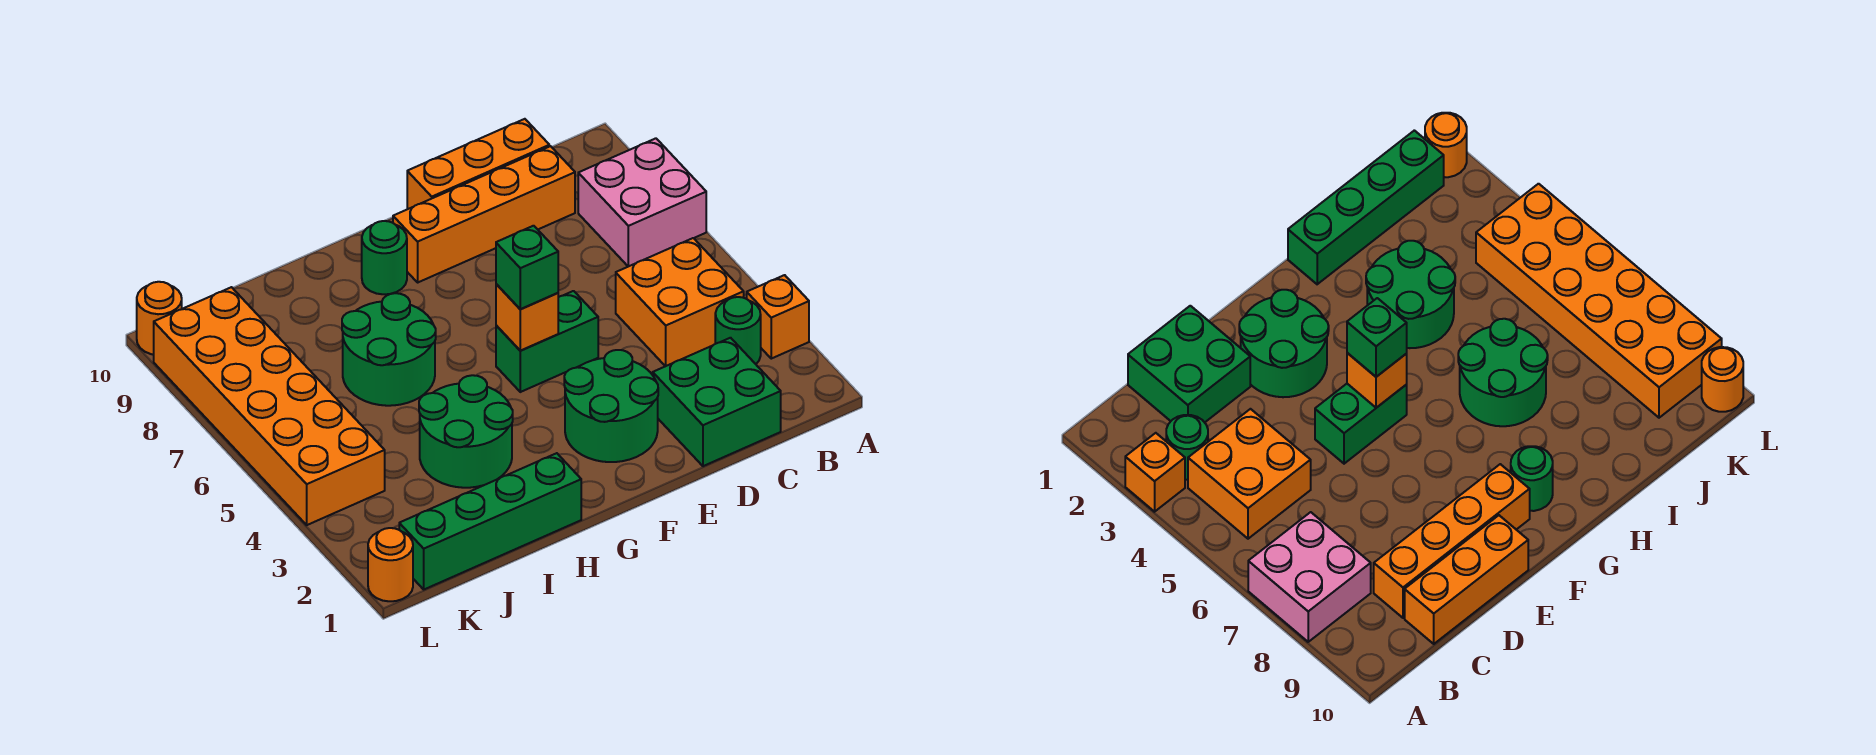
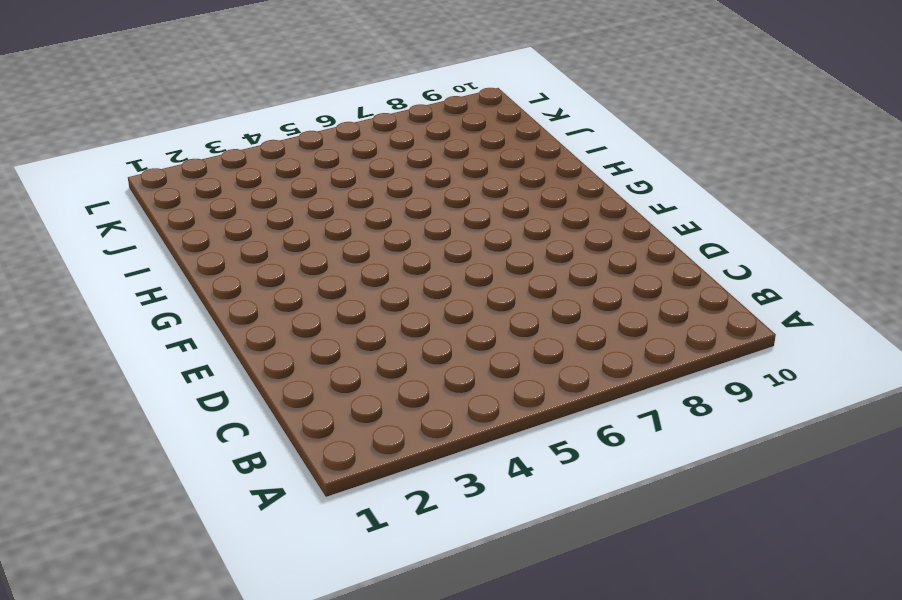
none -> orange 1x1 brick [747,275,809,359]
none -> pink 2x2 brick [578,138,706,266]
none -> green 1x1 round brick [715,297,761,364]

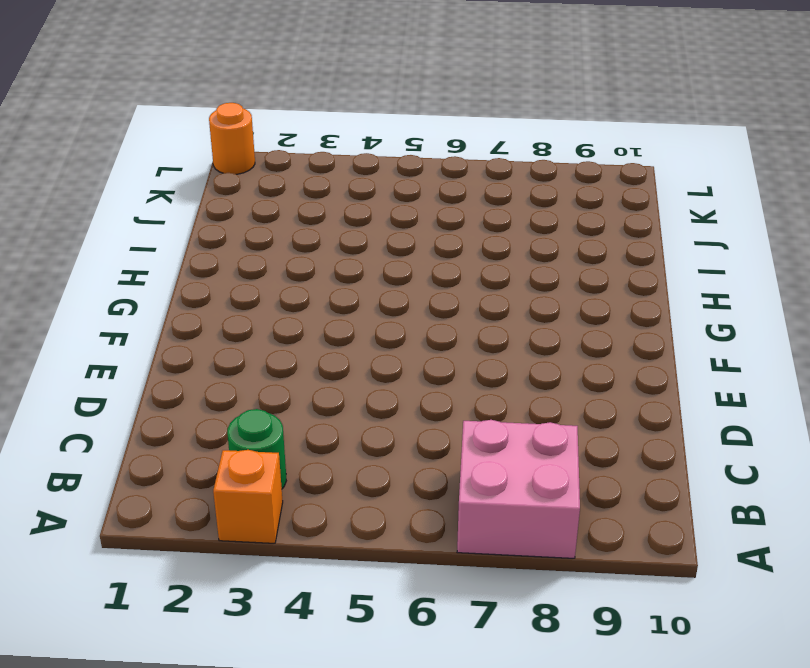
none -> orange 2x2 brick [616,238,744,366]
none -> green 2x2 brick [652,338,781,466]
none -> orange 1x4 brick [393,146,575,282]

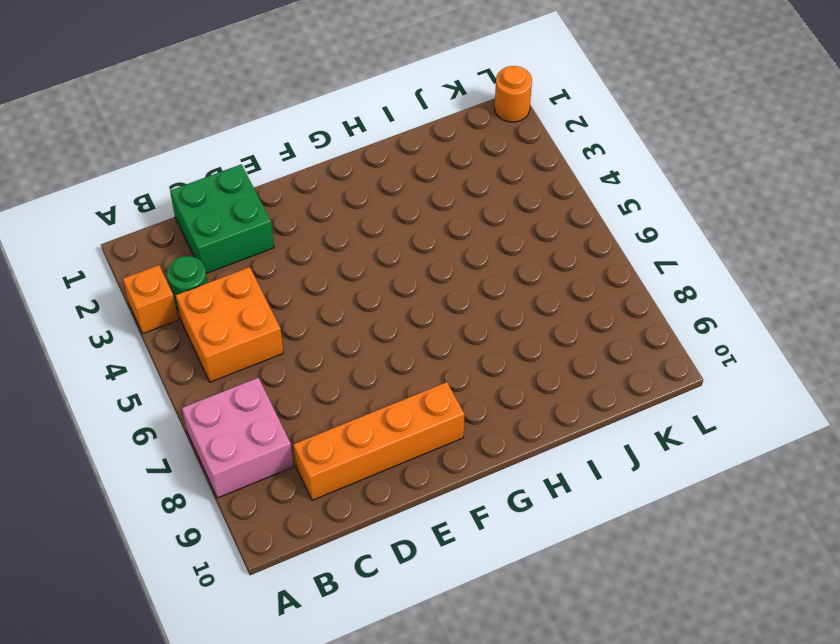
none -> orange 1x3 brick [407,119,549,209]
none -> green 2x2 round brick [564,350,658,462]
none -> green 1x2 brick [496,291,598,392]

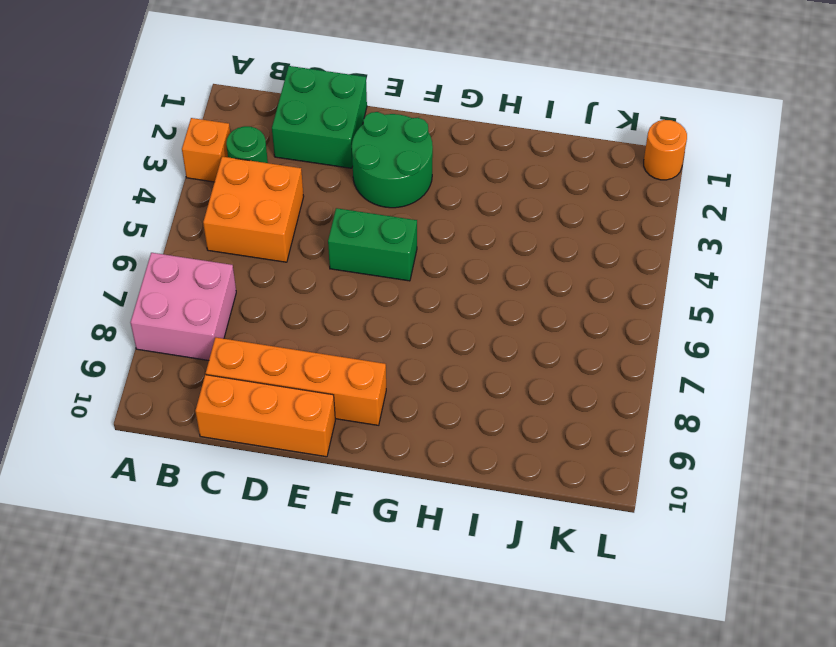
none -> green 1x1 round brick [362,221,407,294]
none -> green 1x4 brick [399,453,581,589]
none -> green 2x2 round brick [419,375,513,488]

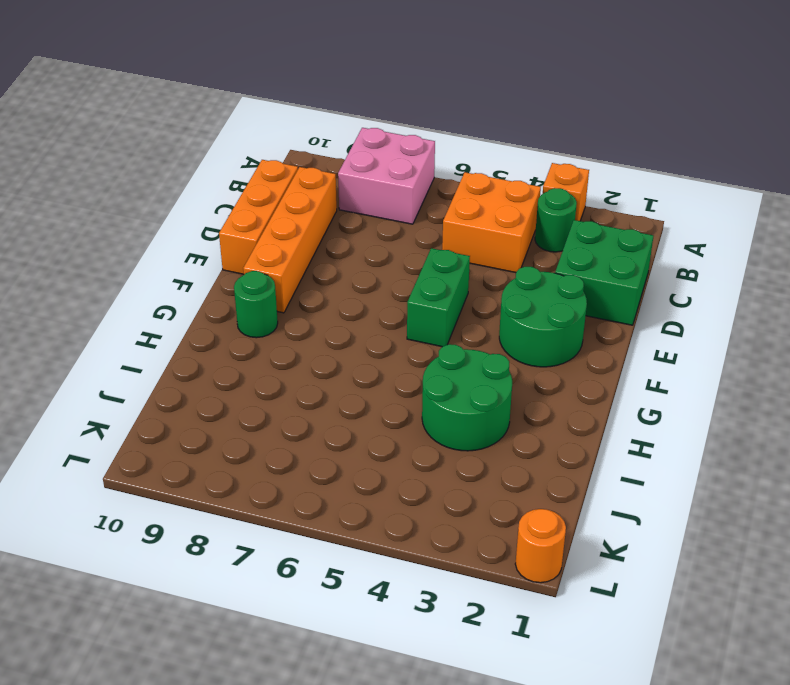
none -> green 1x4 brick [399,453,581,589]
none -> green 2x2 round brick [342,293,436,406]
none -> orange 2x6 brick [154,287,385,525]

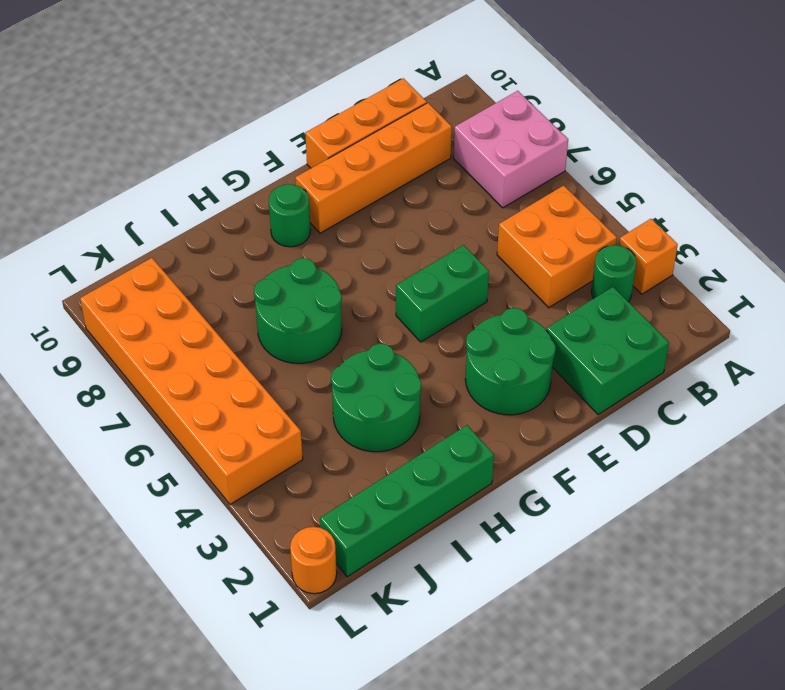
none -> orange 1x1 round brick [137,282,182,355]
none -> orange 1x1 brick [496,284,558,351]
none -> green 1x1 brick [496,226,558,309]

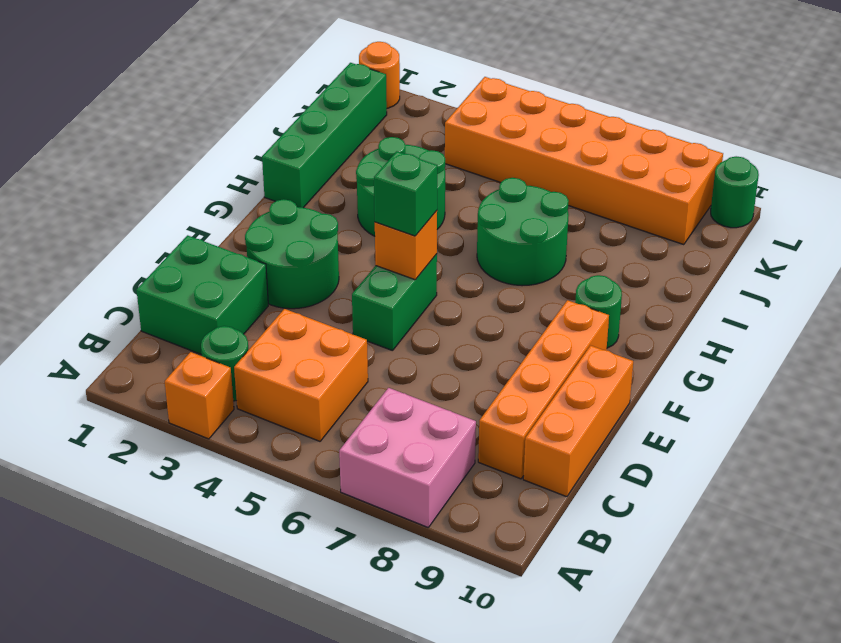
green 1x1 round brick [711,156,759,228] -> orange 1x1 round brick [137,282,182,355]

